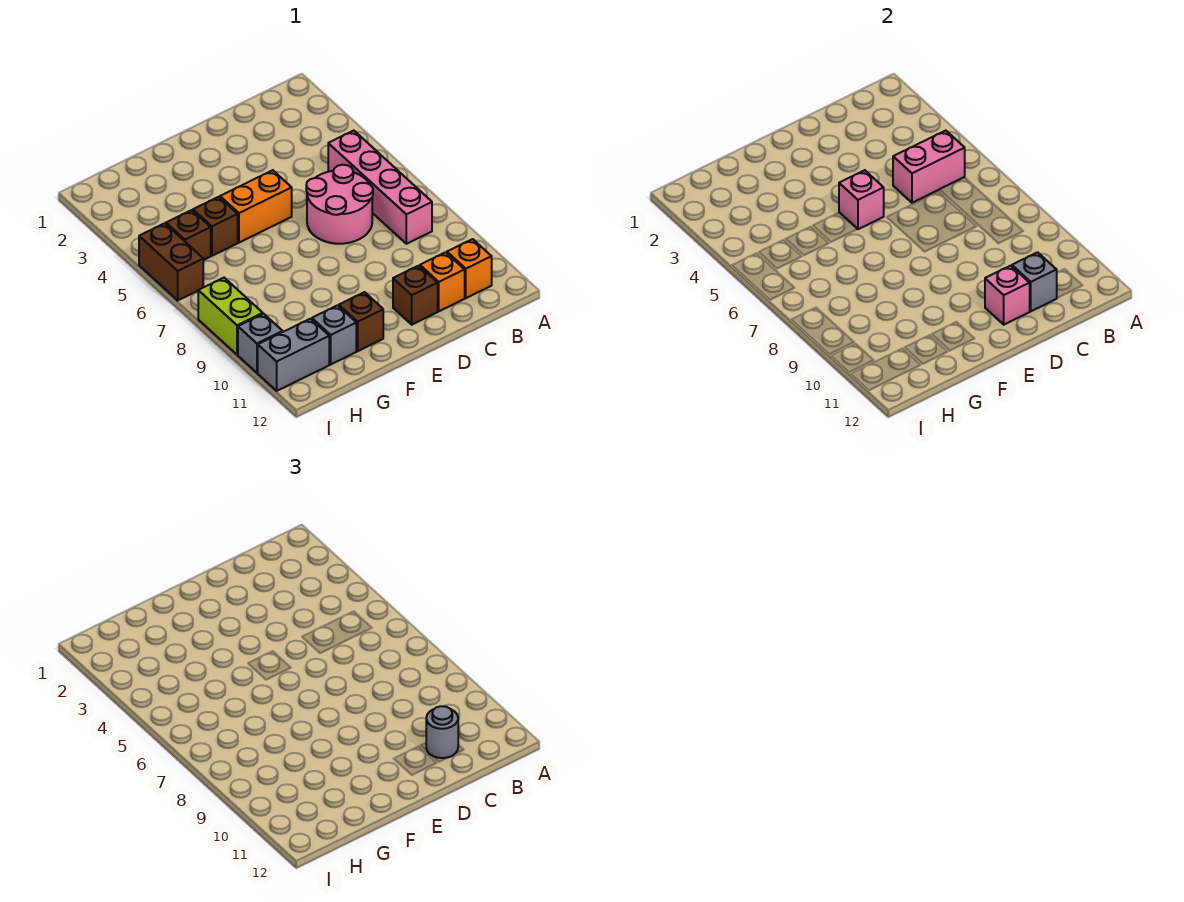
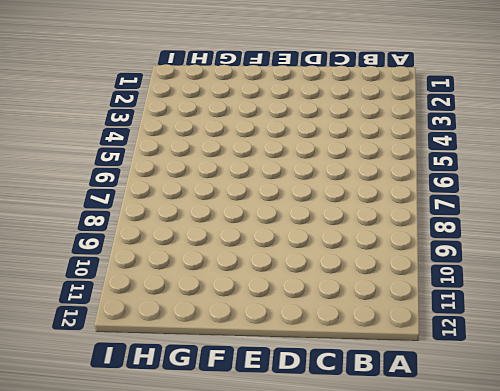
none -> pink 1x4 brick [328,131,432,244]
none -> orange 1x1 brick [447,239,492,298]
none -> pink 2x2 round brick [306,165,373,244]

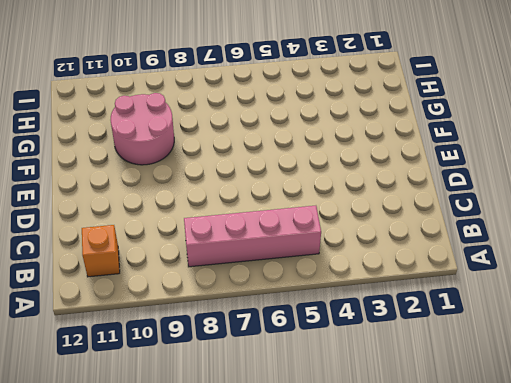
pink 2x2 round brick [111,93,174,165] -> pink 2x2 round brick moved to [306,165,373,244]
none -> orange 1x1 brick [420,252,465,311]
none -> brown 1x1 brick [393,266,438,325]
none -> orange 1x2 brick [220,170,292,243]

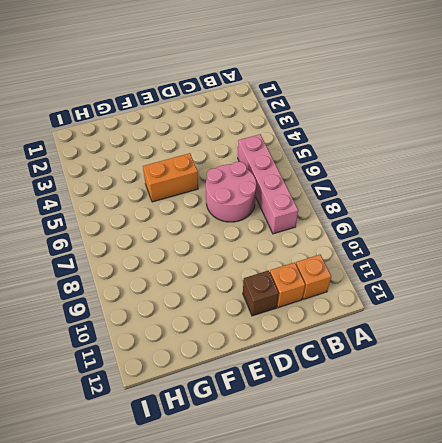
none -> brown 1x1 brick [339,292,383,351]
none -> brown 1x1 brick [193,197,238,256]
none -> grey 1x1 brick [312,305,356,364]

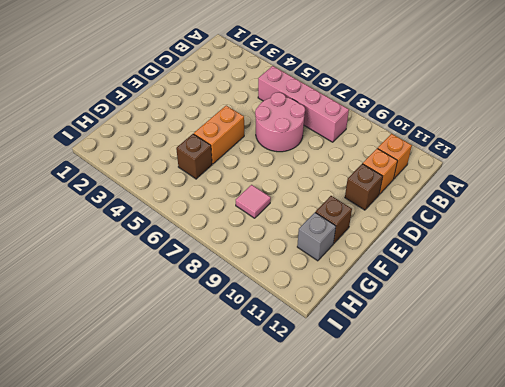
pink 1x1 tile [236,185,271,218] -> none
none -> brown 1x1 brick [166,210,211,260]
none -> grey 1x2 brick [258,319,329,391]
none -> brown 1x2 brick [139,223,203,300]

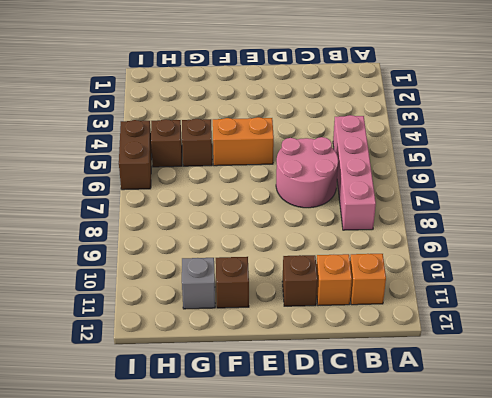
none -> grey 1x2 brick [258,319,329,391]
none -> lime 1x2 brick [198,278,263,355]
none -> grey 1x1 brick [238,314,283,373]

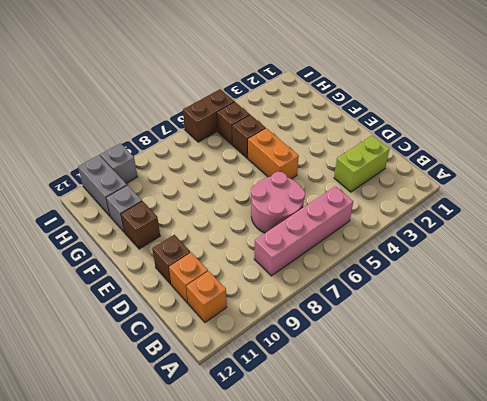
lime 1x2 brick [334,136,389,192] -> lime 1x2 brick moved to [198,278,263,355]
none -> pink 1x2 brick [893,131,965,203]
none -> grey 1x1 brick [1012,252,1057,311]
none -> pink 1x1 brick [985,266,1030,325]

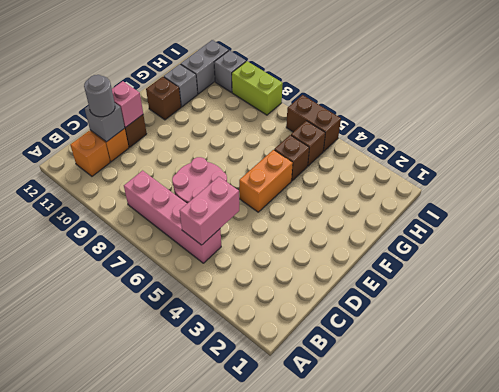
none -> pink 1x1 brick [839,170,884,229]

